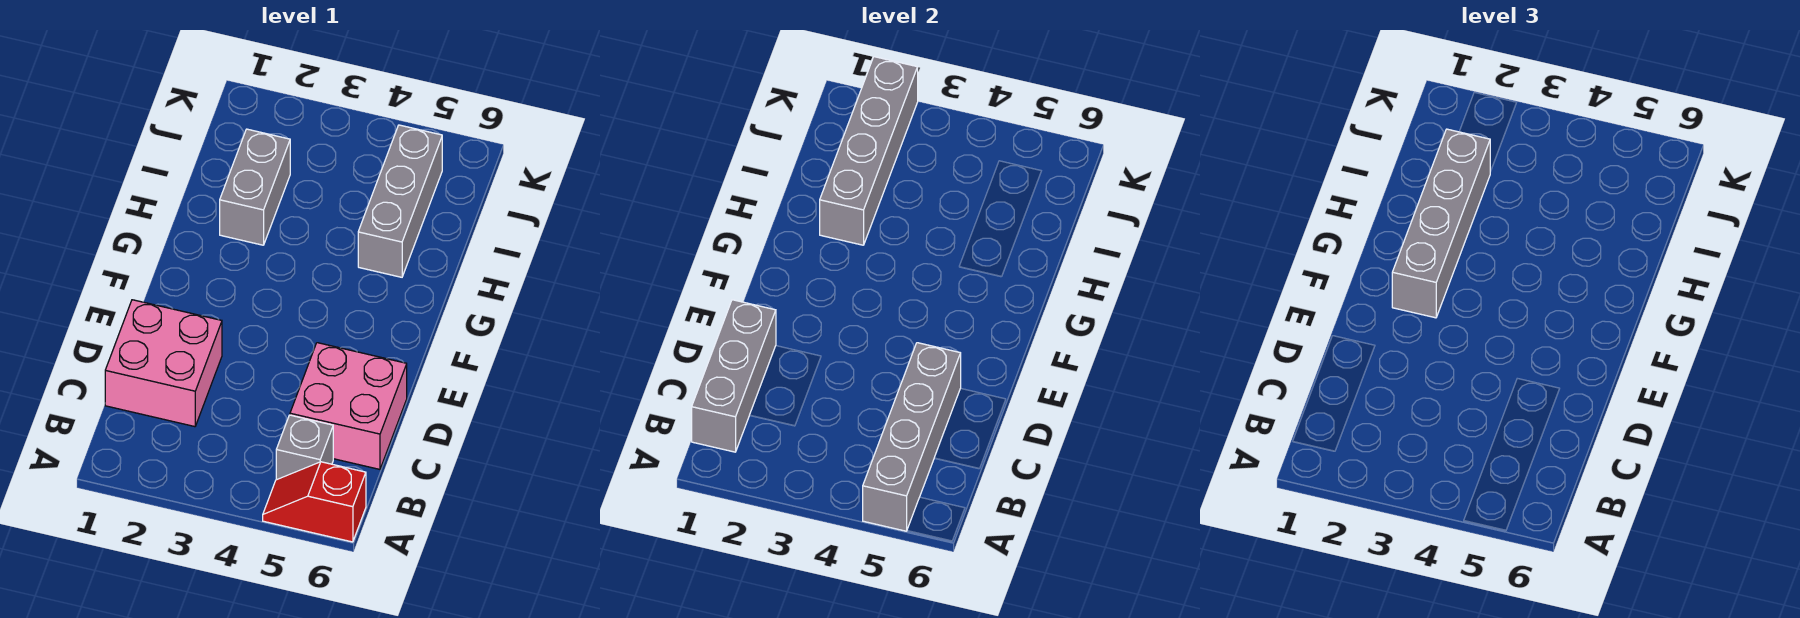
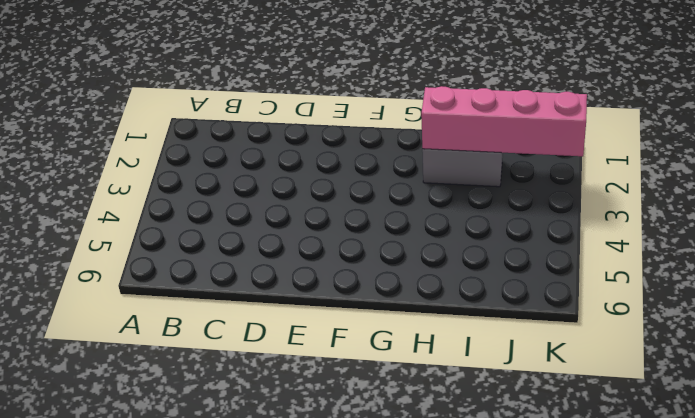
pink 1x4 brick [421,86,587,156] -> grey 1x4 brick [820,57,918,245]
none -> red 1x2 slope [263,462,366,542]
none -> grey 1x1 brick [276,415,333,480]

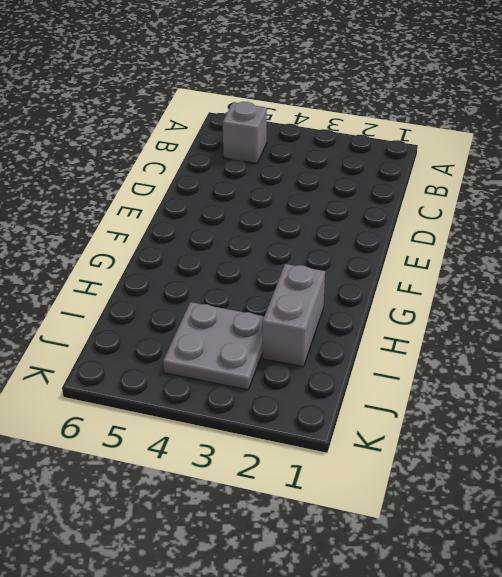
grey 2x2 plate [163,302,264,390] -> none
none -> red 1x2 slope [263,462,366,542]
none -> pink 2x2 brick [105,300,222,427]

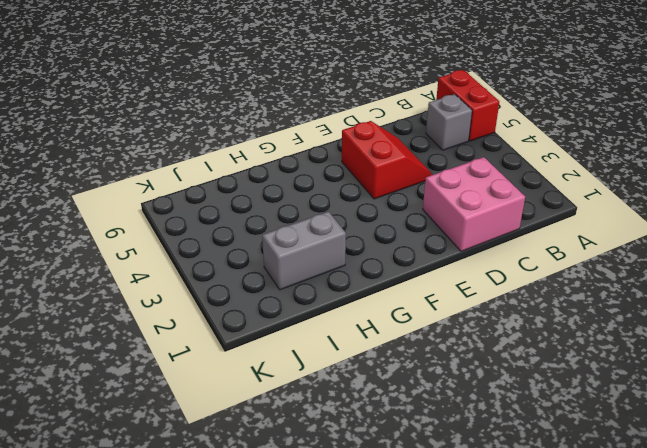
red 1x2 brick [436,70,499,141] -> red 1x2 slope [263,462,366,542]
red 2x2 slope [342,121,432,199] -> pink 2x2 brick [290,343,407,469]
none -> grey 1x3 brick [358,125,442,277]
none -> grey 1x4 brick [863,343,961,531]

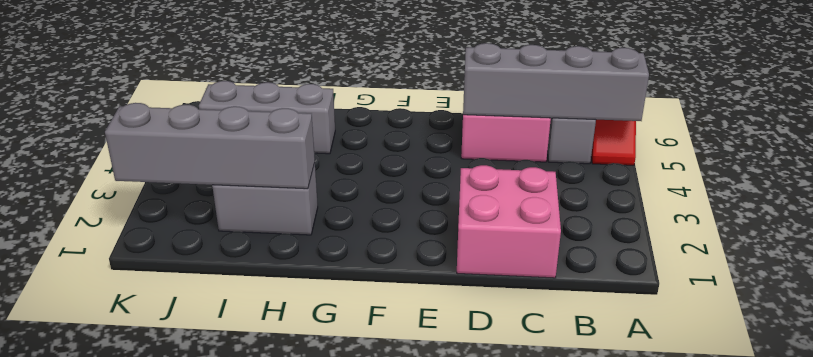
none -> grey 1x3 brick [692,300,776,452]
none -> grey 1x4 brick [1392,129,1490,318]

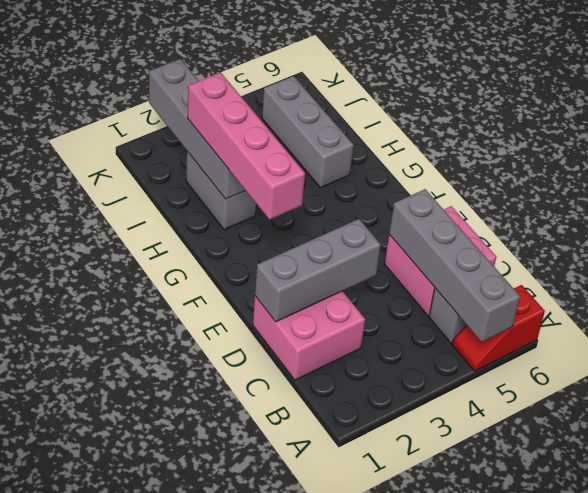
grey 1x3 brick [255,219,381,322] -> grey 1x3 brick turned to [692,300,776,452]
pink 1x4 brick [188,73,305,220] -> grey 1x4 brick [1392,129,1490,318]

